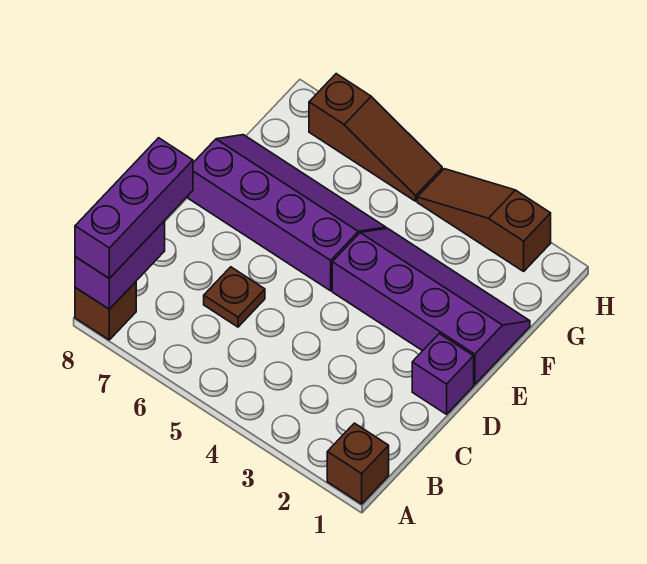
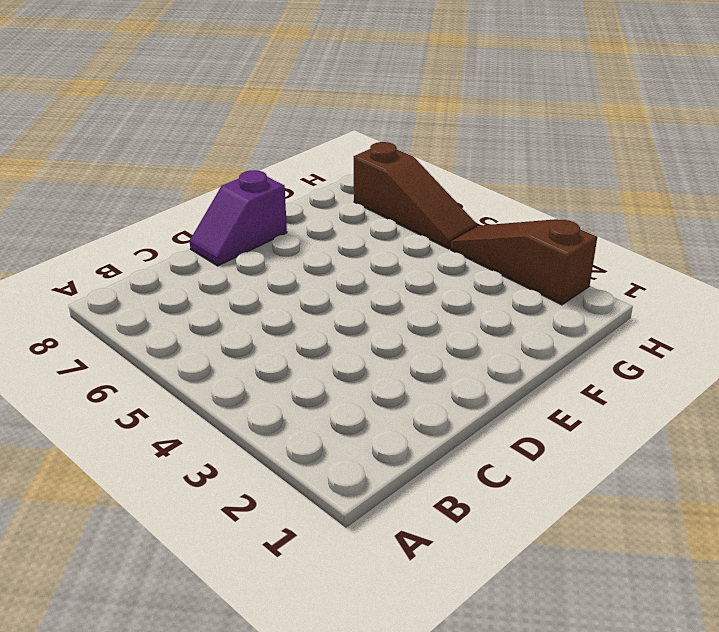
purple 1x2 slope [190,170,287,266] -> purple 2x4 slope [188,135,386,291]
none -> brown 1x1 brick [327,423,389,504]
none -> brown 1x1 brick [75,282,136,340]

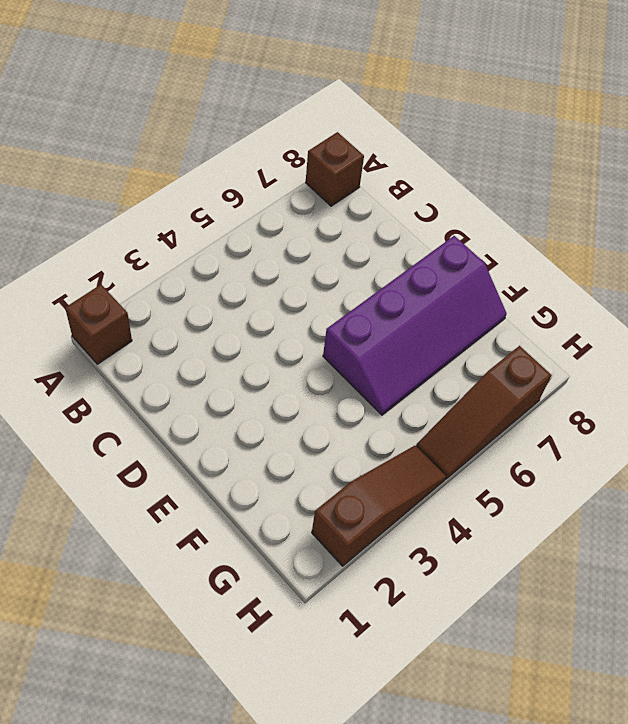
none -> brown 1x1 plate [204,267,265,327]
none -> purple 1x1 brick [412,334,474,414]

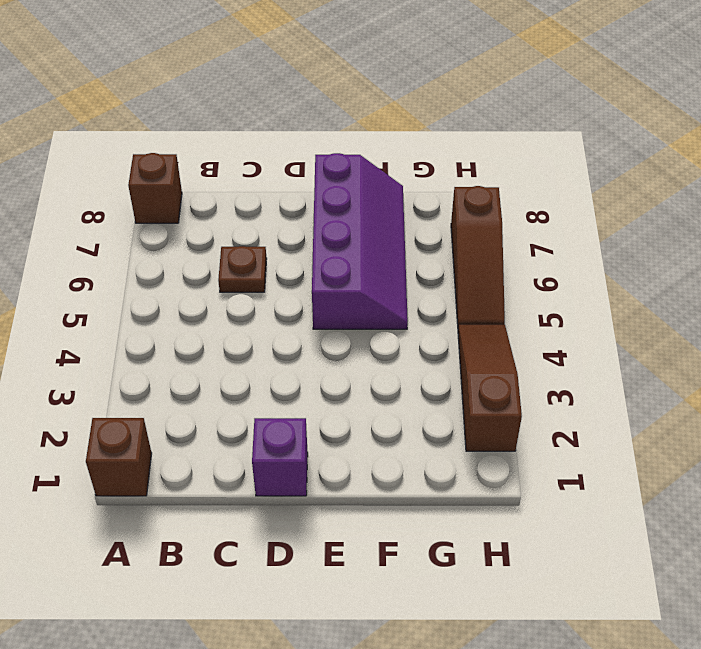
none -> purple 2x4 slope [332,228,530,385]
none -> purple 1x2 brick [75,221,165,309]

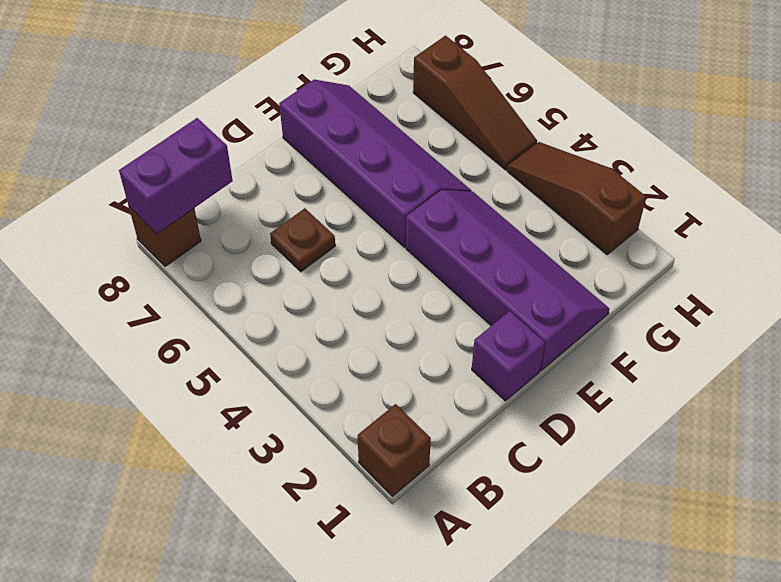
none -> purple 1x3 brick [75,138,193,278]

